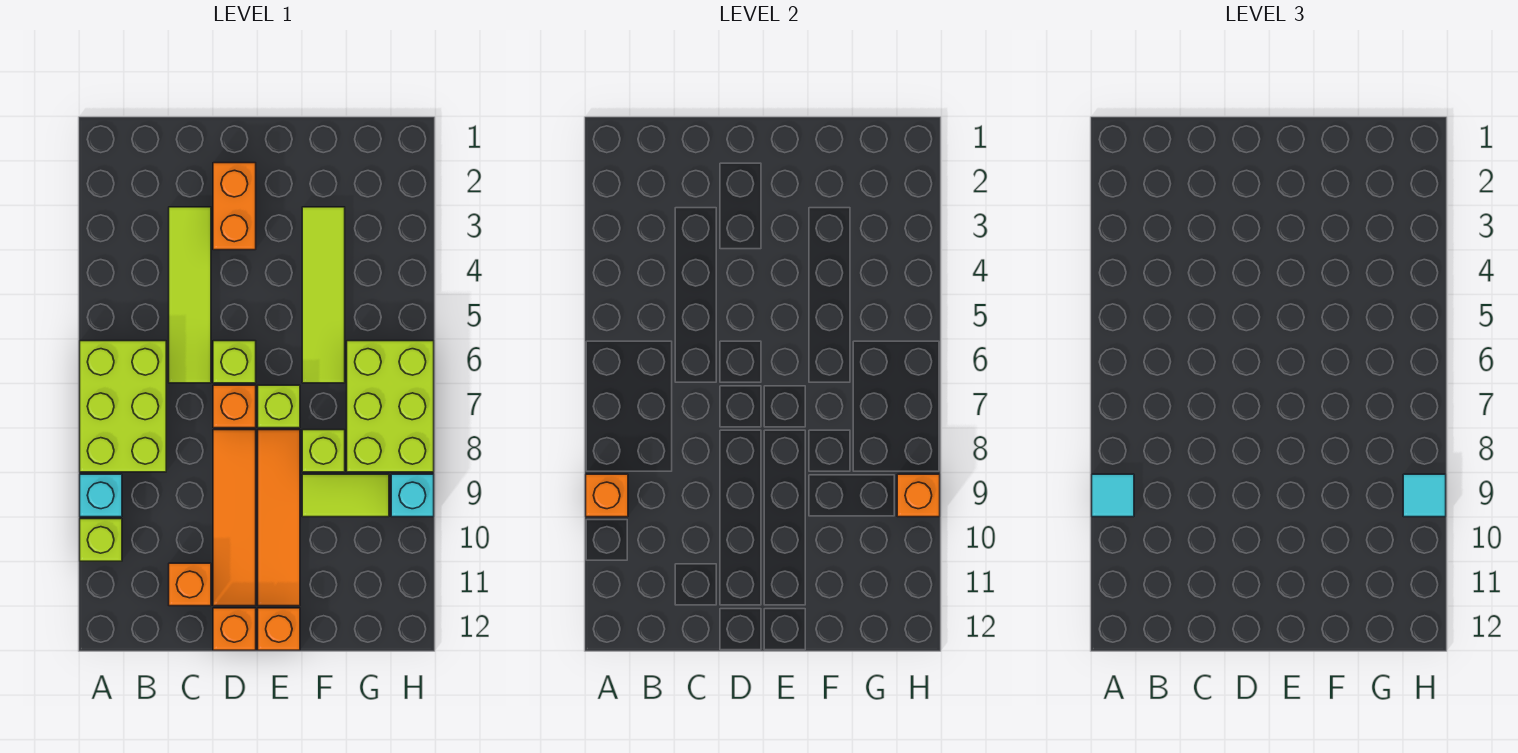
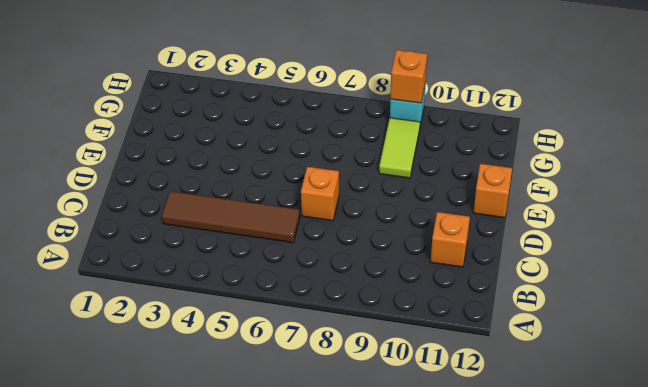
brown 1x4 tile [162,191,300,243] -> lime 1x4 tile [169,207,211,383]
none -> lime 2x3 brick [80,341,166,472]
none -> cyan 1x1 brick [80,474,122,517]
none -> lime 1x1 brick [80,519,122,561]

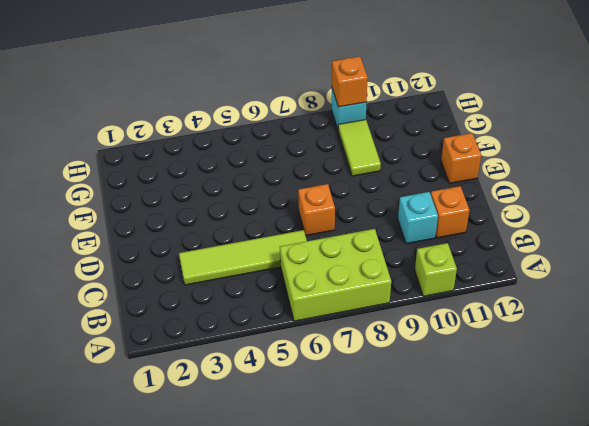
cyan 1x1 brick [398,192,438,244] -> cyan 1x1 brick moved to [80,474,122,517]
none -> orange 1x2 brick [213,163,256,250]
none -> lime 1x1 brick [213,341,256,383]
none -> orange 1x4 tile [213,430,256,606]

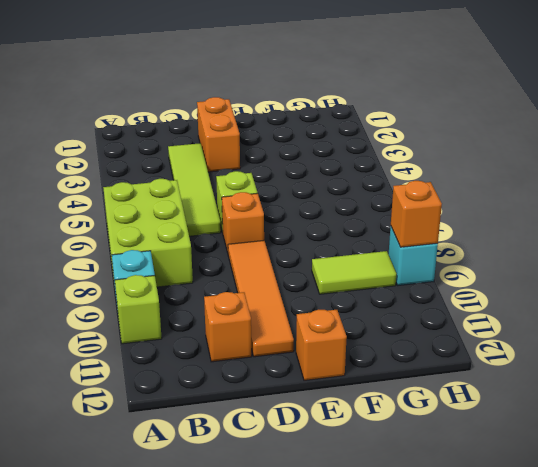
none -> orange 1x1 brick [213,608,256,650]
none -> lime 1x1 brick [258,385,300,428]
none -> orange 1x4 tile [258,430,300,606]

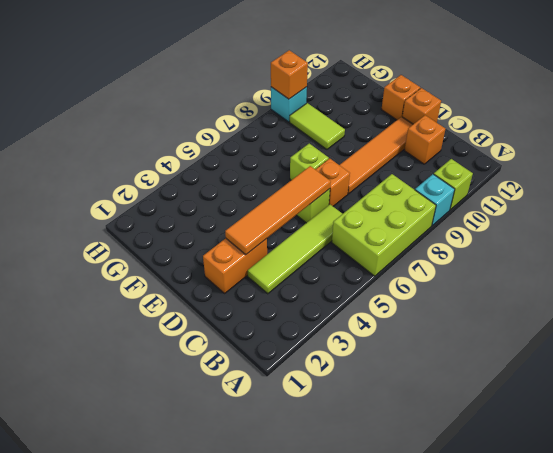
orange 1x4 tile [225,166,331,255] -> orange 1x4 tile moved to [258,430,300,606]
none -> lime 1x4 tile [302,207,345,383]
none -> lime 1x1 brick [302,430,345,472]
none -> lime 2x3 brick [347,341,434,472]

